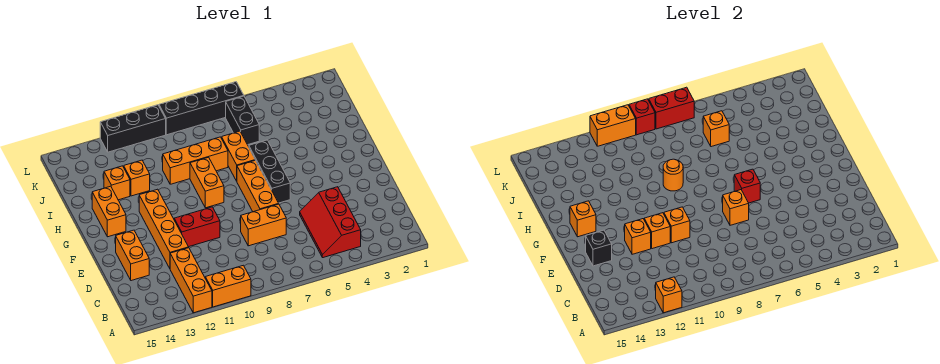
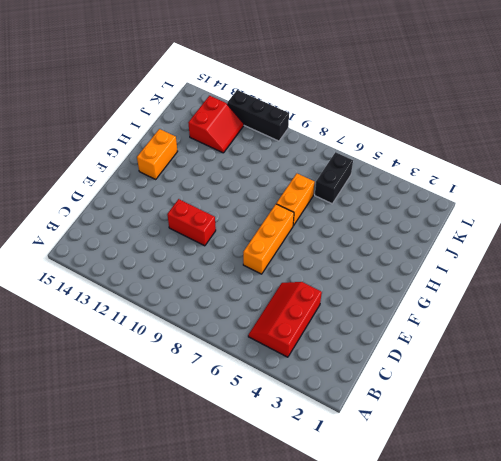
red 2x2 slope [188,96,244,153] -> none
none -> orange 1x2 brick [205,265,251,307]
none -> orange 1x3 brick [170,248,212,313]
none -> orange 1x2 brick [241,204,286,246]
none -> orange 1x4 brick [139,189,189,268]

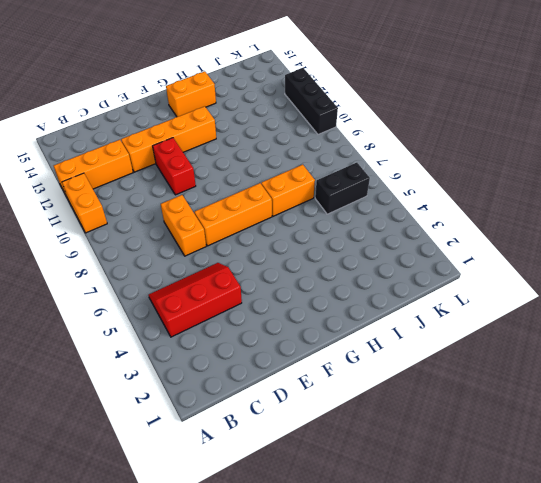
none -> orange 1x2 brick [116,230,149,281]
none -> black 1x3 brick [249,140,290,203]
none -> orange 1x2 brick [190,157,224,208]
none -> orange 1x3 brick [163,137,228,184]

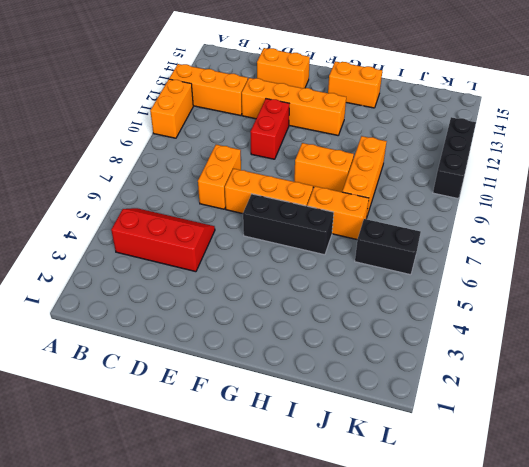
none -> orange 1x1 brick [124,160,150,196]
none -> orange 1x1 brick [104,166,130,200]
none -> black 1x4 brick [159,82,244,135]
none -> orange 1x1 brick [656,277,682,313]

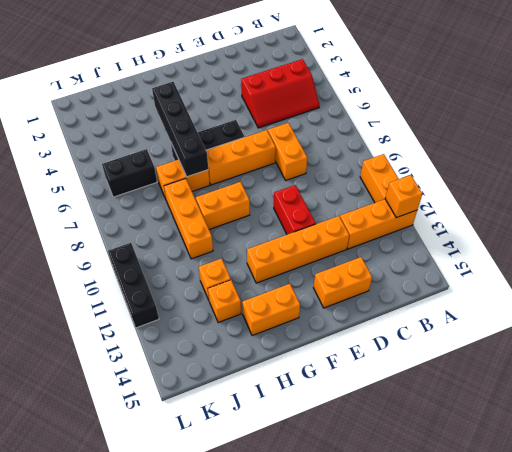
black 1x4 brick [152,82,208,177] -> black 1x4 brick moved to [159,82,244,135]
none -> orange 1x1 brick [723,190,749,225]
none -> orange 1x1 brick [664,207,690,243]
none -> orange 1x1 brick [644,213,670,249]
none -> orange 1x1 brick [625,219,651,254]

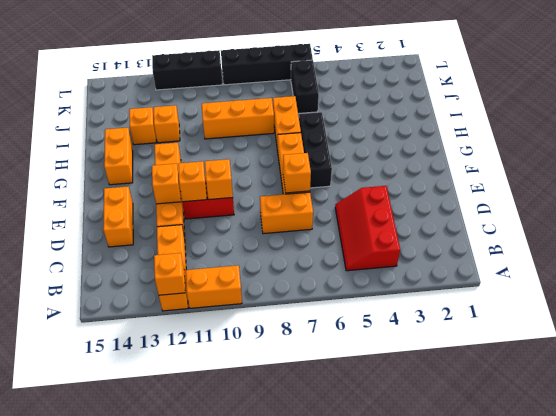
none -> orange 1x2 brick [190,157,224,208]
none -> black 1x1 brick [586,230,612,266]
none -> red 1x1 brick [734,169,760,203]
none -> orange 1x1 brick [570,201,596,237]

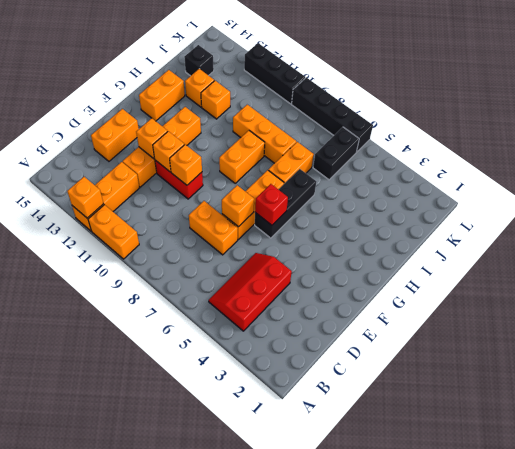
black 1x1 brick [184,45,214,76] -> black 1x1 brick moved to [586,230,612,266]
none -> orange 1x1 brick [570,201,596,237]
none -> orange 1x1 round brick [663,159,683,191]
none -> orange 1x1 brick [703,111,729,147]
none -> red 1x2 brick [649,87,694,129]

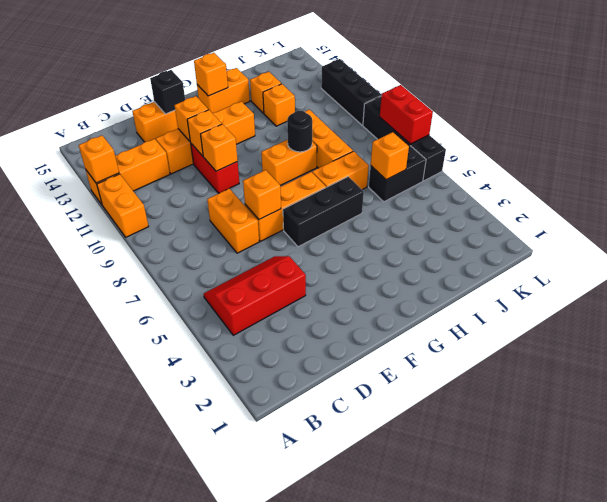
black 1x1 round brick [287,111,312,152] -> orange 1x1 round brick [663,159,683,191]
none -> red 1x1 brick [734,169,760,203]
none -> red 1x1 brick [629,99,655,135]
none -> orange 1x2 brick [590,105,636,146]

